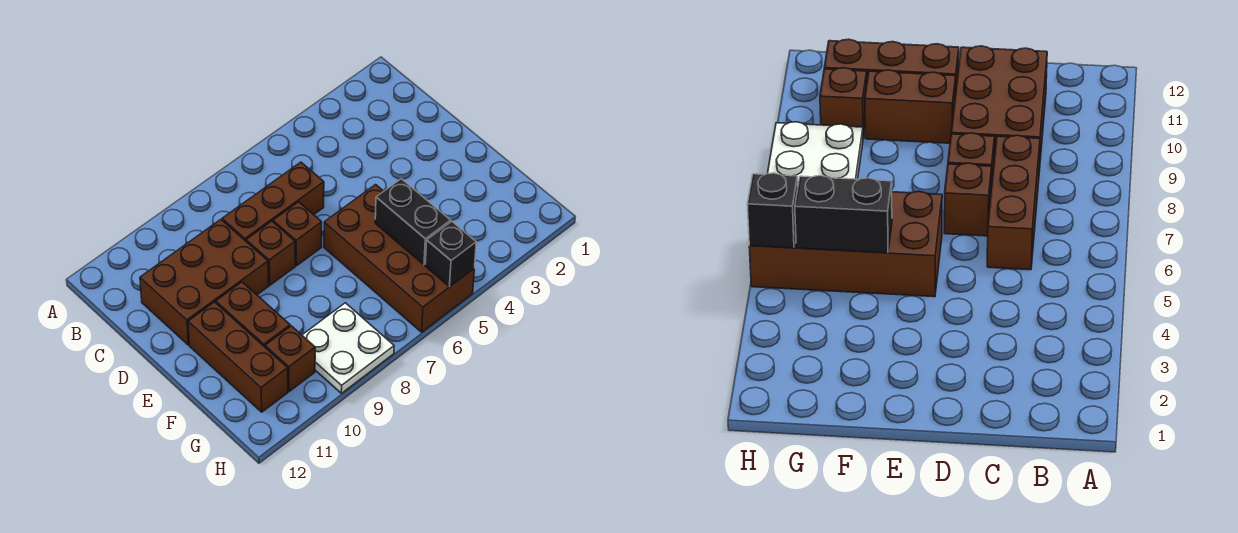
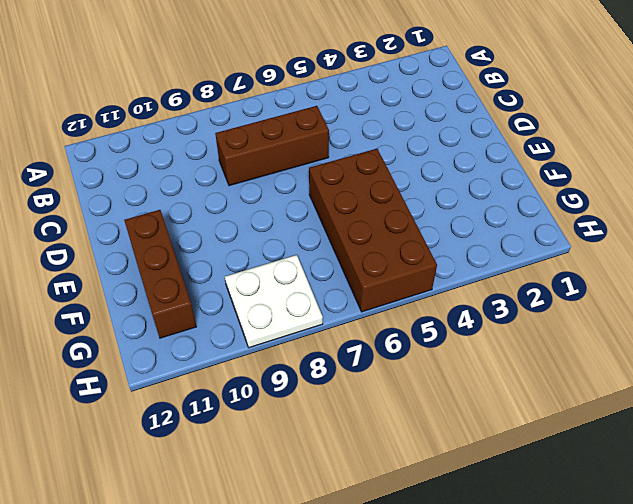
none -> brown 2x3 brick [140,220,269,345]
none -> brown 1x1 brick [273,202,322,266]

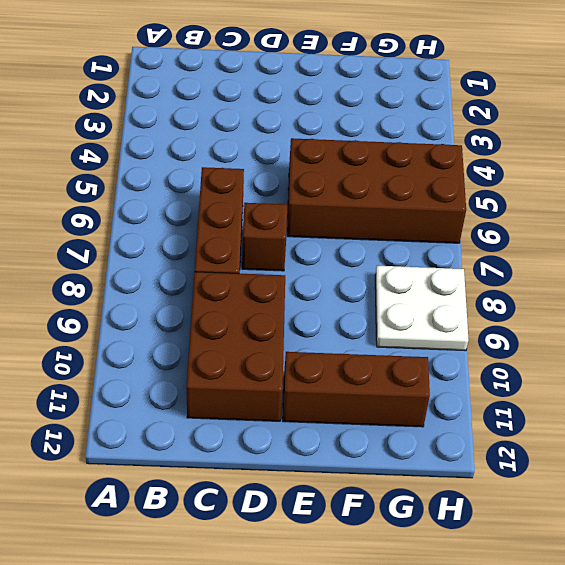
none -> brown 1x1 brick [246,221,295,285]
none -> brown 1x2 brick [216,282,290,347]

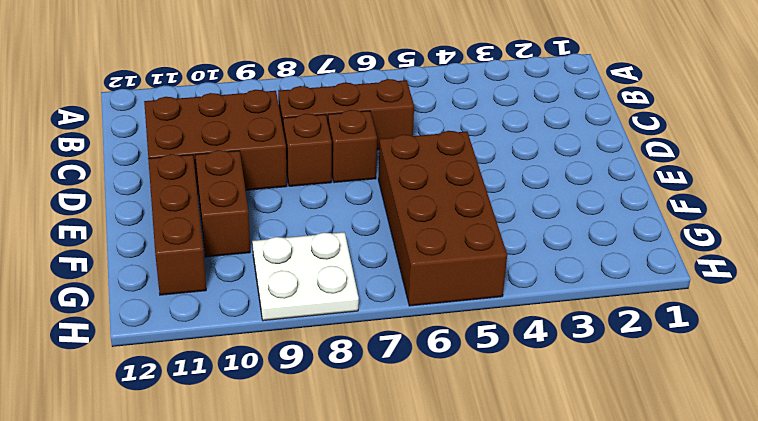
none -> brown 1x1 brick [265,326,315,391]
none -> black 1x2 brick [375,179,451,265]

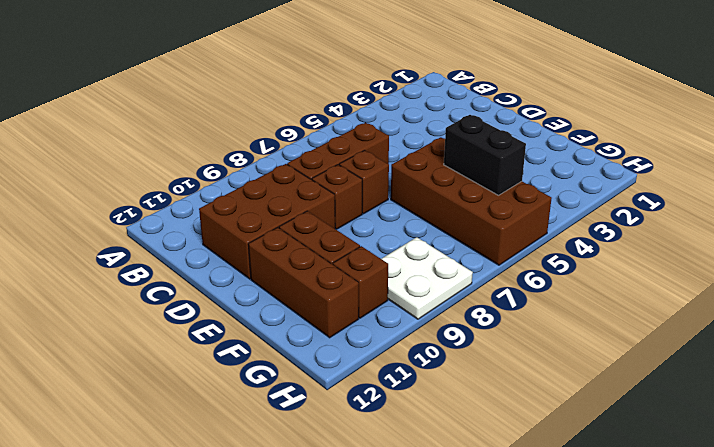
none -> black 1x1 brick [425,221,476,287]

